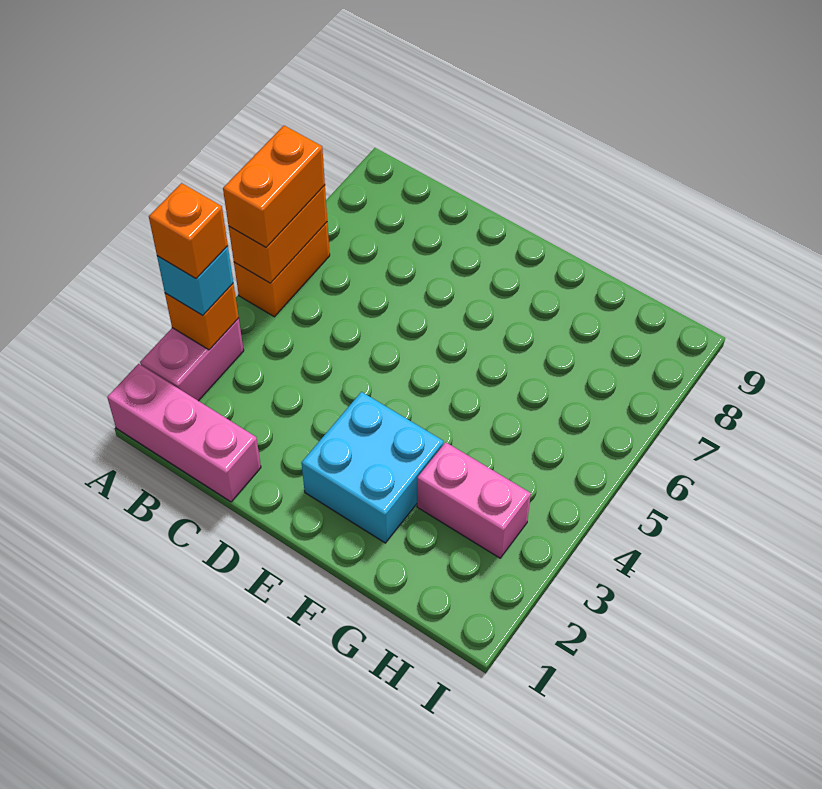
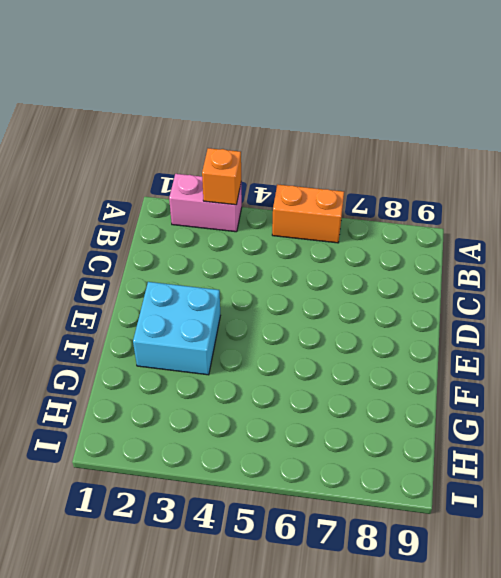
none -> pink 1x3 brick [107,364,261,502]
none -> pink 1x2 brick [417,442,531,558]

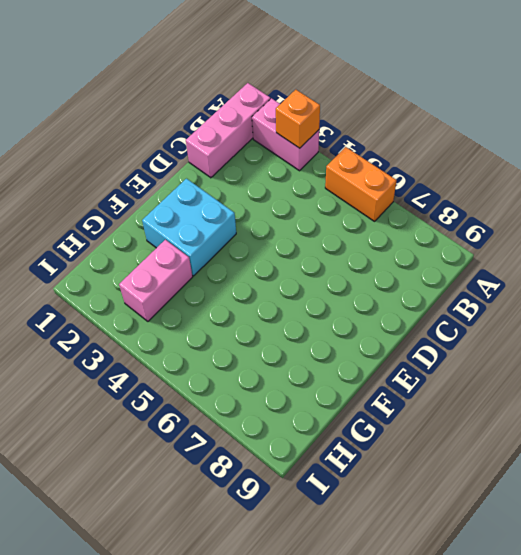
none -> orange 1x2 brick [229,185,327,283]
none -> cyan 1x1 brick [157,246,233,316]

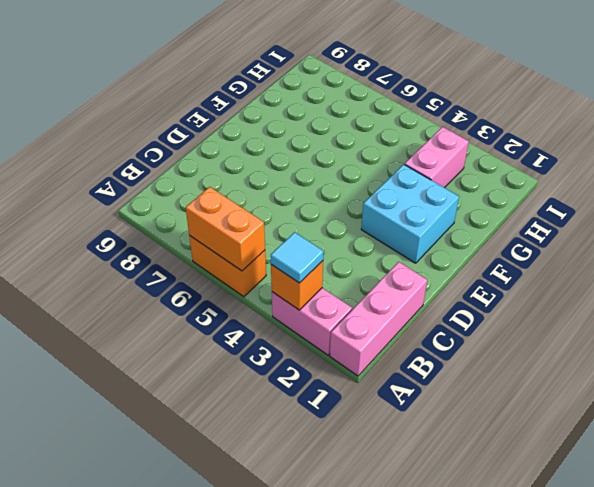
cyan 1x1 tile [271,232,323,283] -> cyan 1x1 brick [157,246,233,316]
none -> orange 1x2 brick [223,126,325,247]
none -> orange 1x1 brick [149,183,228,279]

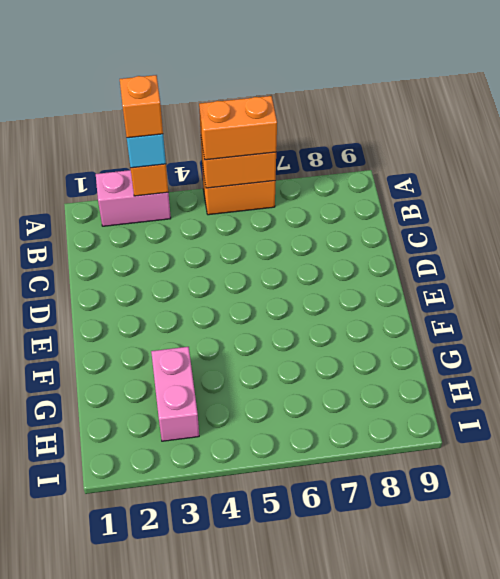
none -> pink 1x3 brick [107,364,261,502]
none -> cyan 2x2 brick [301,392,443,543]

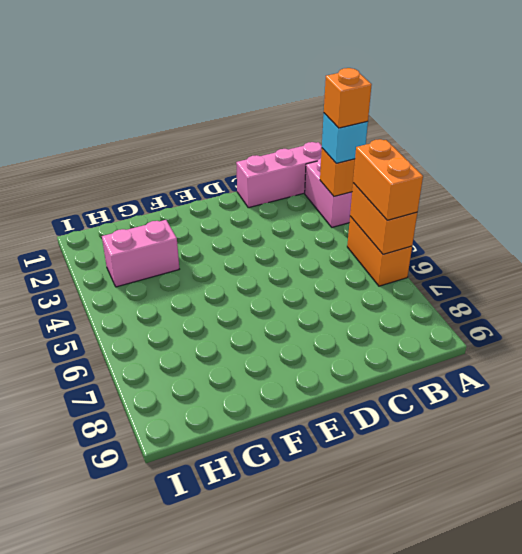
none -> cyan 2x2 brick [301,392,443,543]

